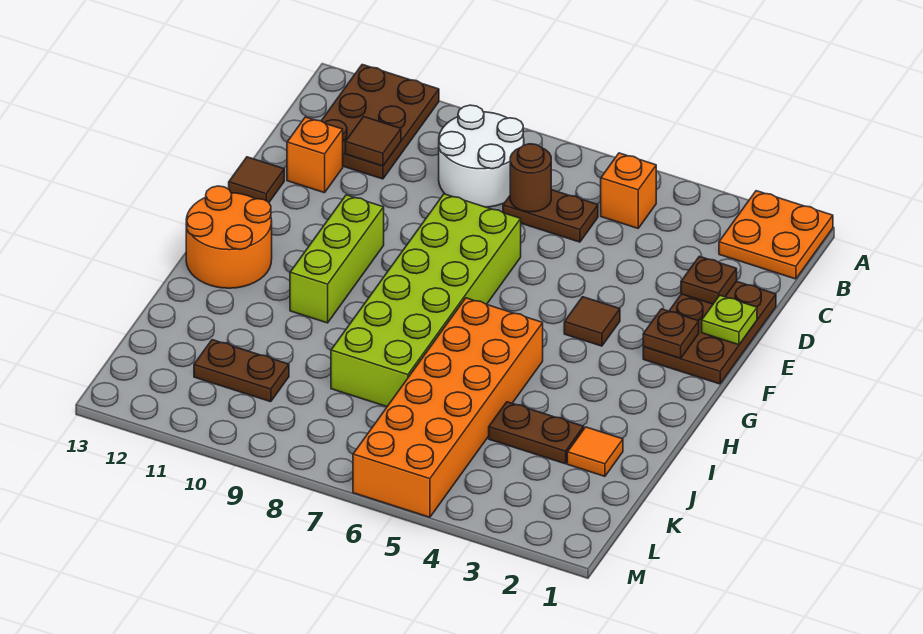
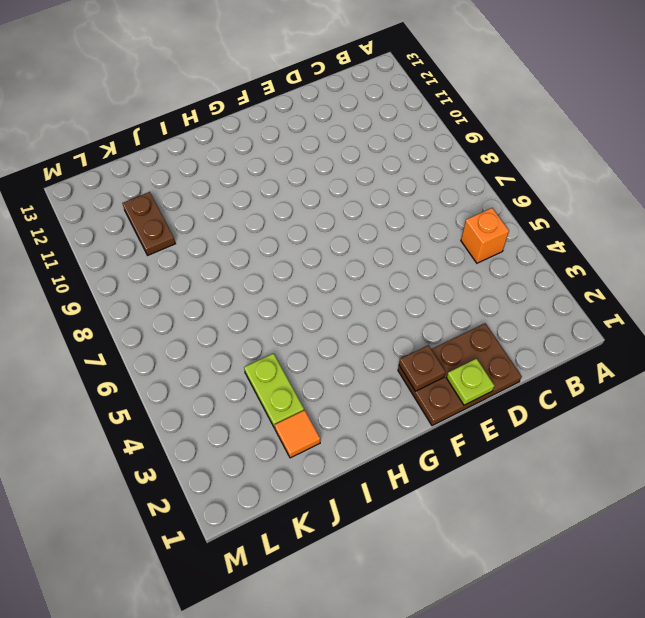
lime 1x2 plate [244,354,304,428] -> brown 1x2 plate [489,402,584,464]
none -> orange 2x2 plate [719,191,833,279]
none -> brown 2x3 plate [321,65,439,179]
none -> white 2x2 round brick [439,105,524,207]

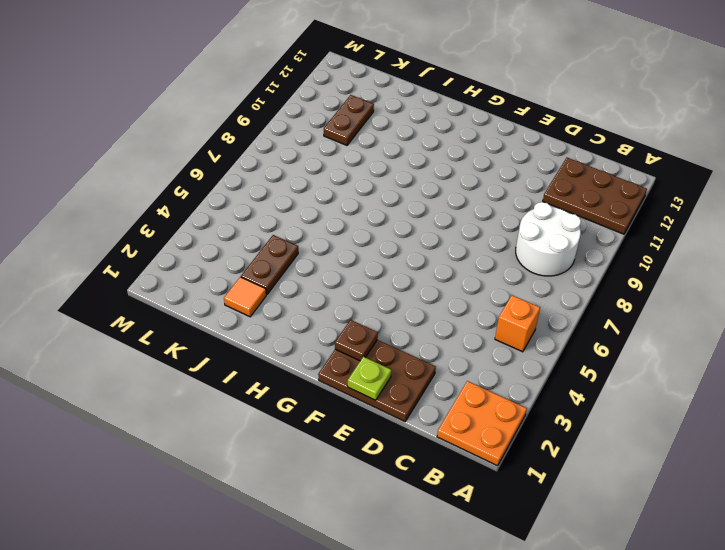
none -> brown 1x2 plate [503,190,598,242]
none -> orange 1x1 brick [287,117,343,193]
none -> lime 2x6 brick [331,194,521,407]

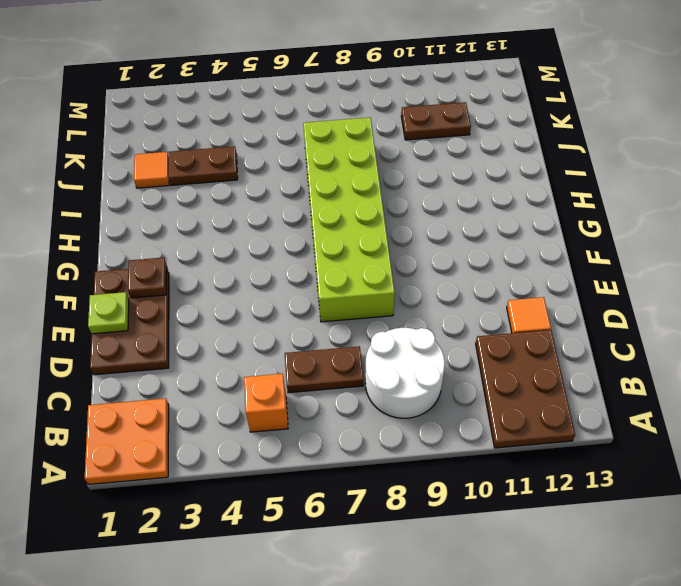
orange 1x1 tile [507,297,551,333] -> orange 1x1 brick [287,117,343,193]
none -> brown 1x1 tile [229,157,284,202]
none -> brown 1x1 tile [564,297,620,346]
none -> lime 1x3 brick [290,195,384,323]

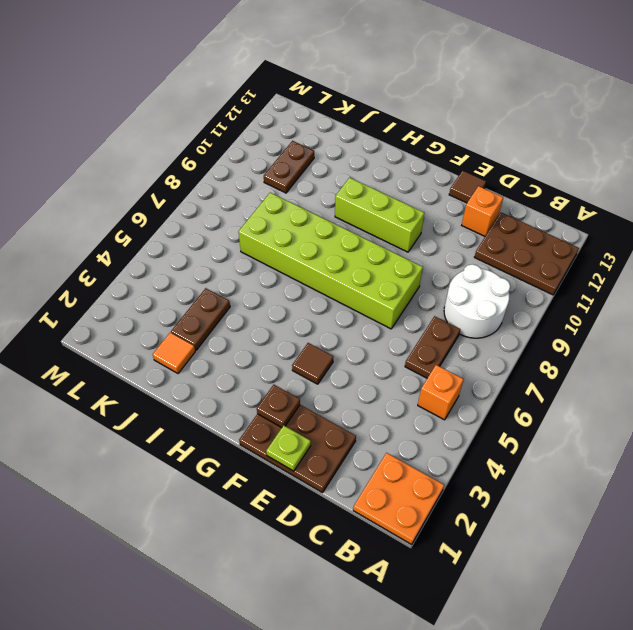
none -> orange 2x2 round brick [186,186,272,288]
none -> orange 2x6 brick [353,298,543,517]
none -> brown 1x1 round brick [510,144,551,212]

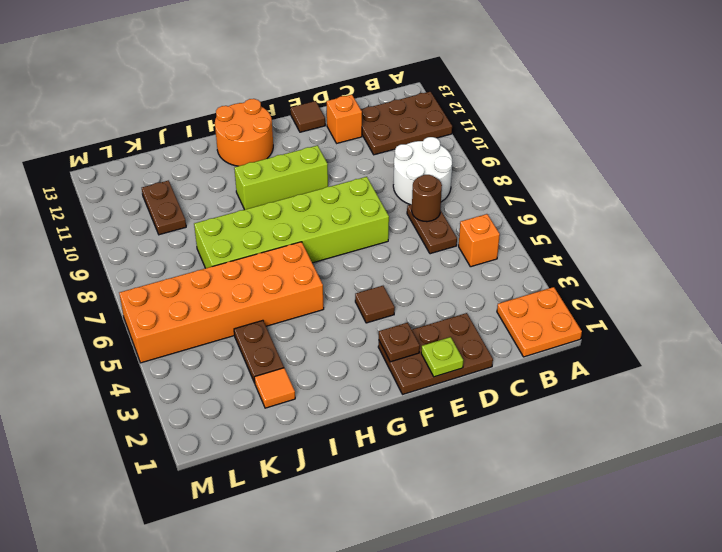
none -> brown 1x1 tile [345,117,401,166]
none -> brown 1x1 plate [681,256,737,304]

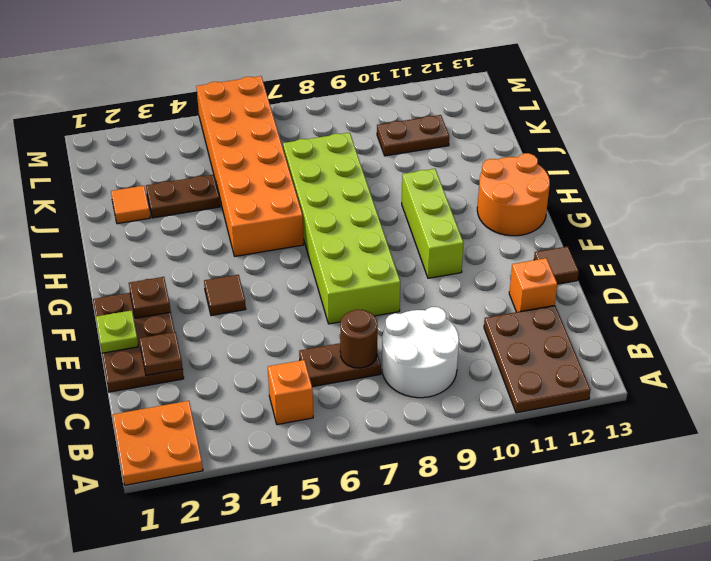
none -> brown 1x1 tile [345,117,401,166]

